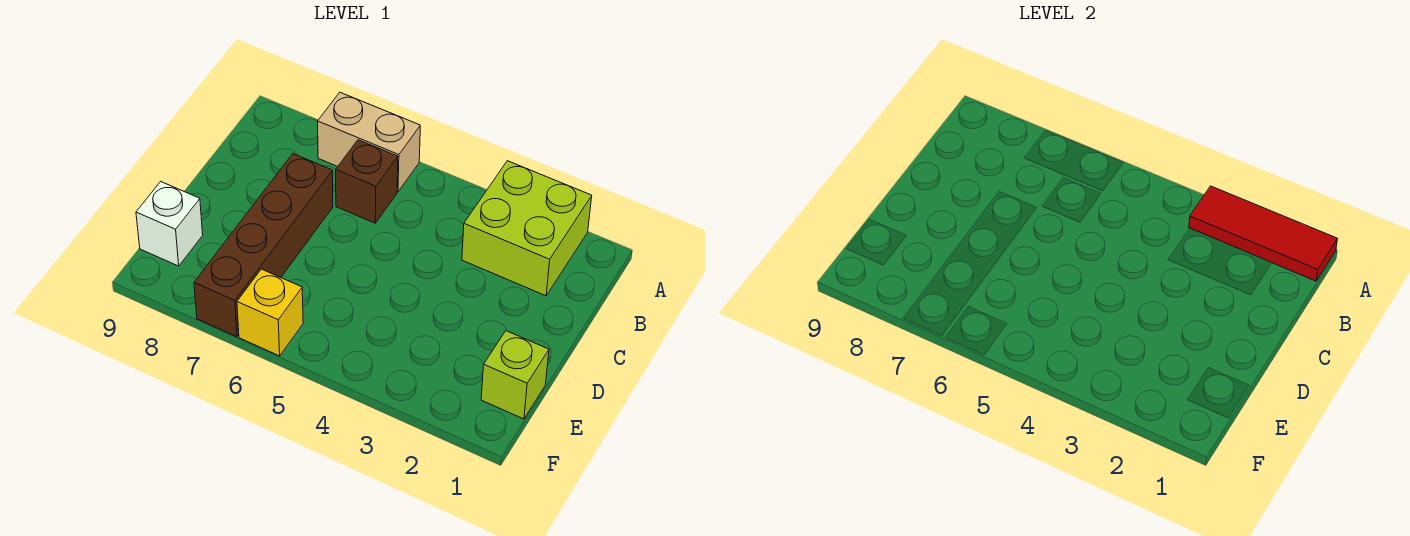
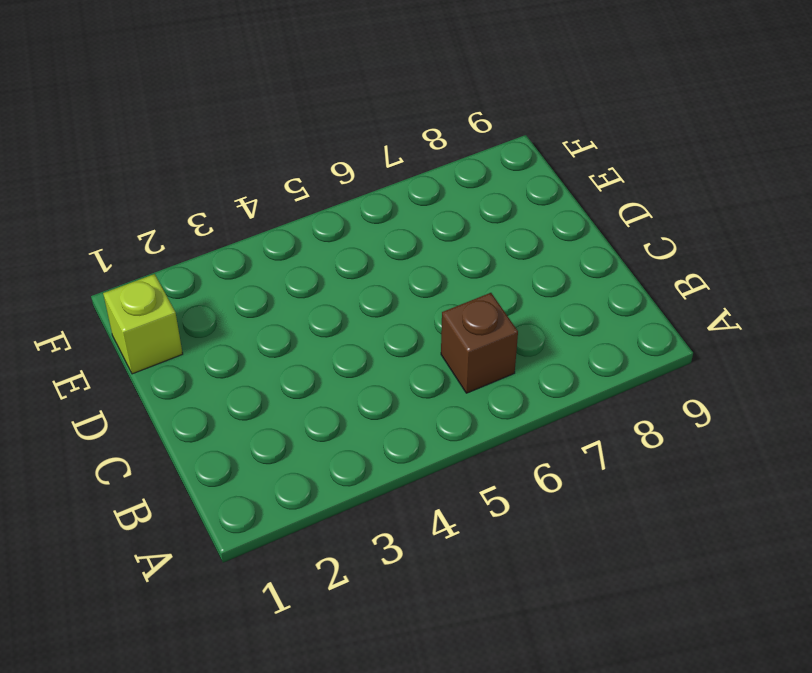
none -> lime 2x2 brick [462,161,592,296]
none -> tan 1x2 brick [318,92,420,192]

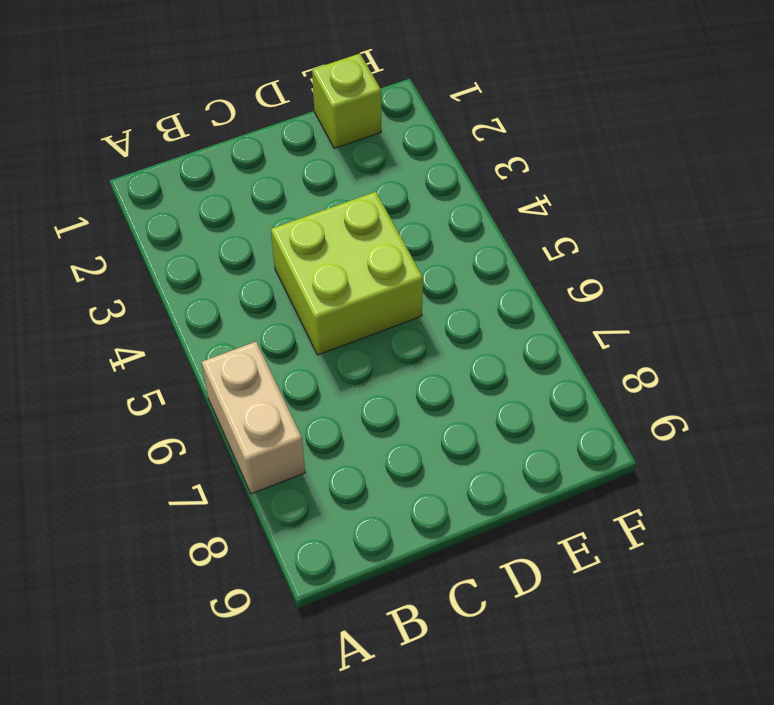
lime 2x2 brick [271,192,423,355] -> lime 2x2 brick moved to [462,161,592,296]
none -> brown 1x1 brick [336,140,398,223]
none -> brown 1x4 brick [194,154,333,337]

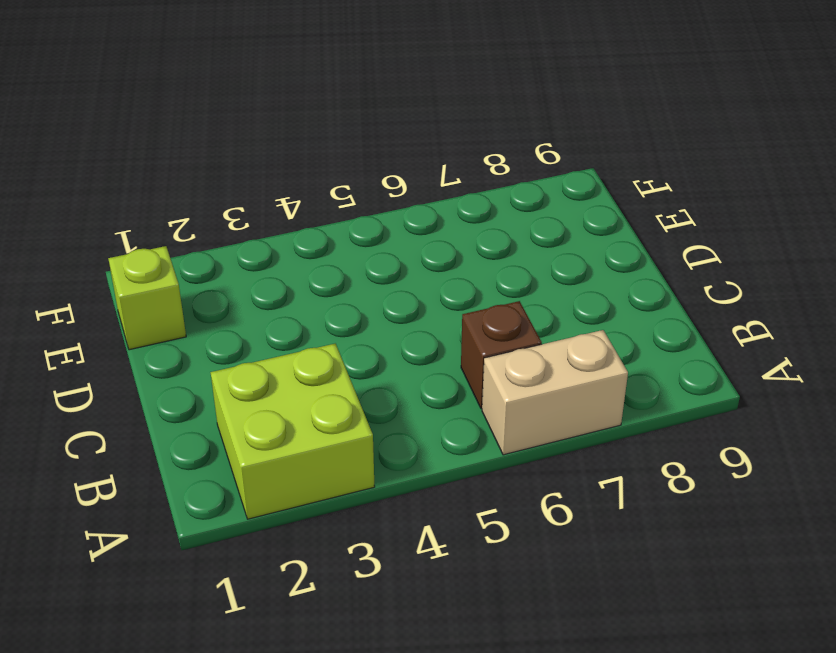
none -> brown 1x4 brick [194,154,333,337]
none -> white 1x1 brick [136,182,203,266]

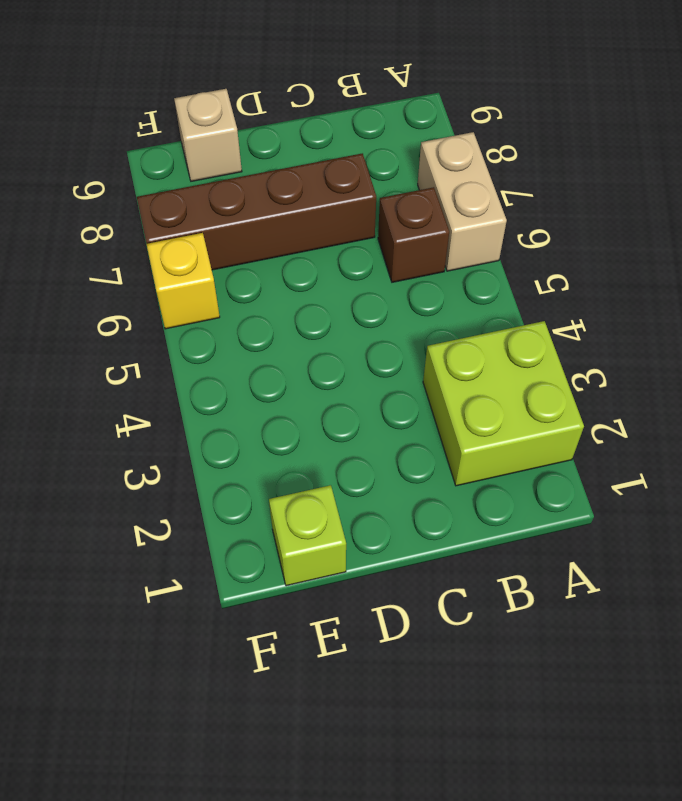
tan 1x1 brick [174,89,242,181] -> white 1x1 brick [136,182,203,266]
none -> red 1x3 tile [1189,186,1337,281]

